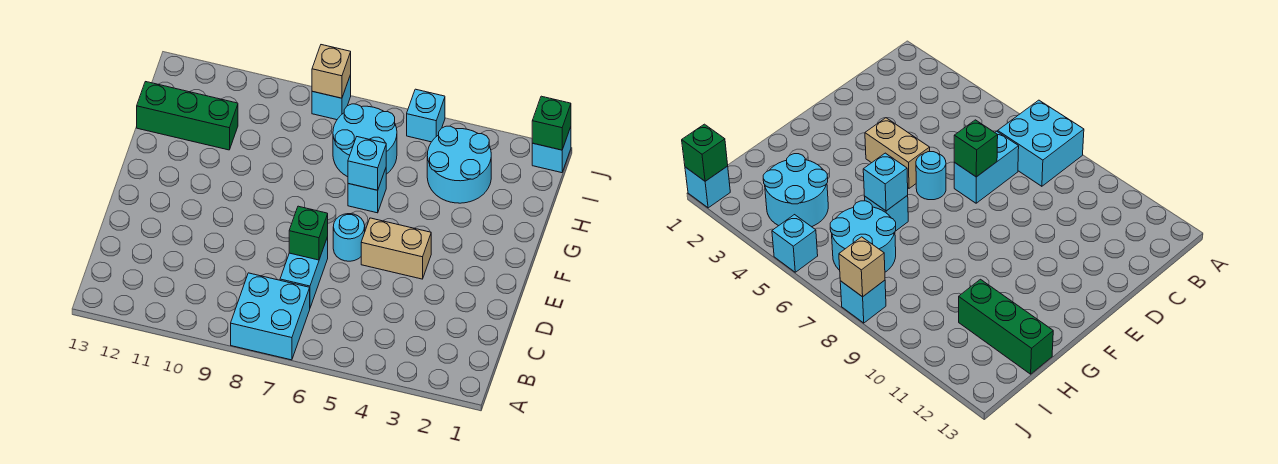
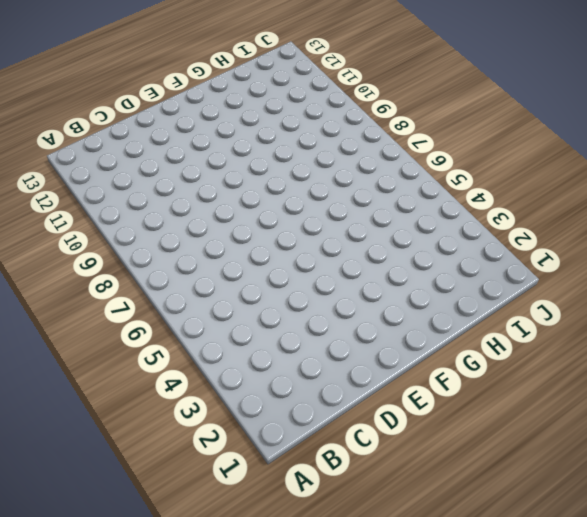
none -> cyan 2x2 brick [231,273,310,360]
none -> cyan 1x2 brick [280,237,328,307]
none -> tan 1x2 brick [361,218,431,279]

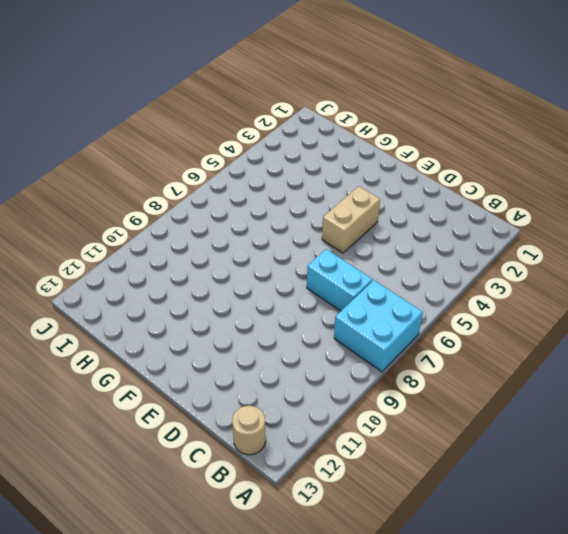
tan 1x1 round brick [232,406,266,455] -> none
none -> cyan 1x1 round brick [333,214,365,261]
none -> cyan 1x1 brick [348,169,386,213]
none -> cyan 2x2 round brick [427,126,491,203]

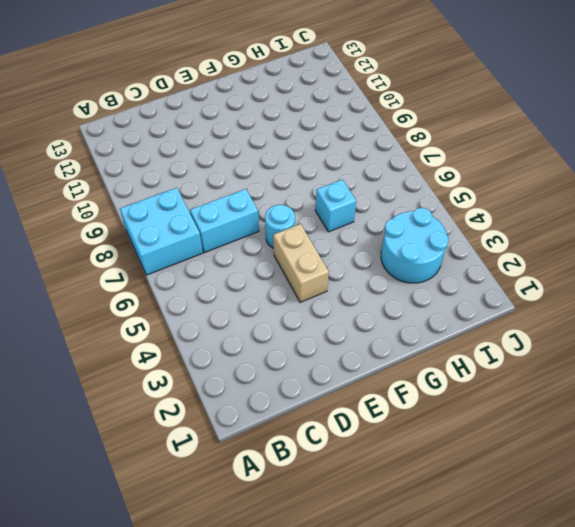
none -> cyan 2x2 round brick [333,104,397,177]
none -> green 1x3 brick [137,82,238,150]
none -> cyan 1x1 brick [532,127,571,173]

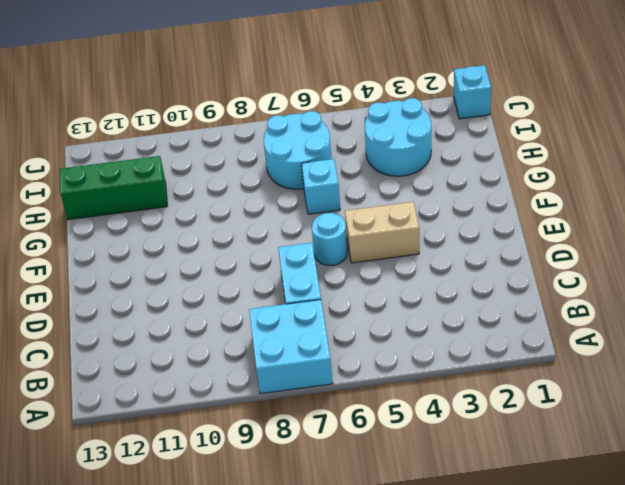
none -> cyan 1x1 brick [407,89,445,142]
none -> cyan 1x1 brick [312,75,351,120]
none -> green 1x1 brick [289,206,328,260]

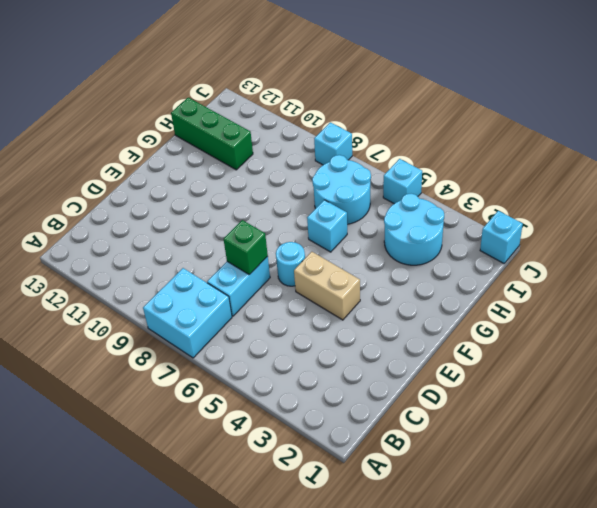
none -> cyan 1x1 brick [348,137,386,190]
none -> green 1x1 brick [532,96,571,150]
none -> tan 1x1 brick [312,45,351,98]

